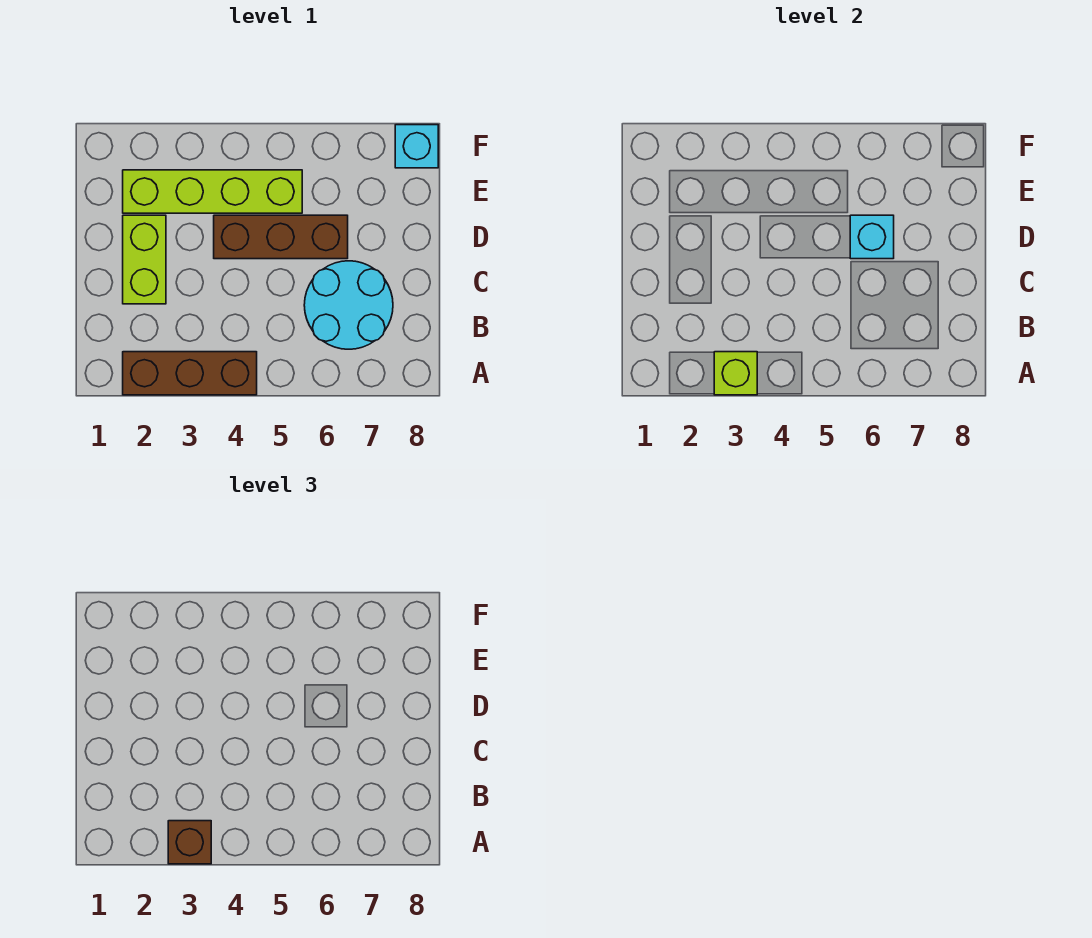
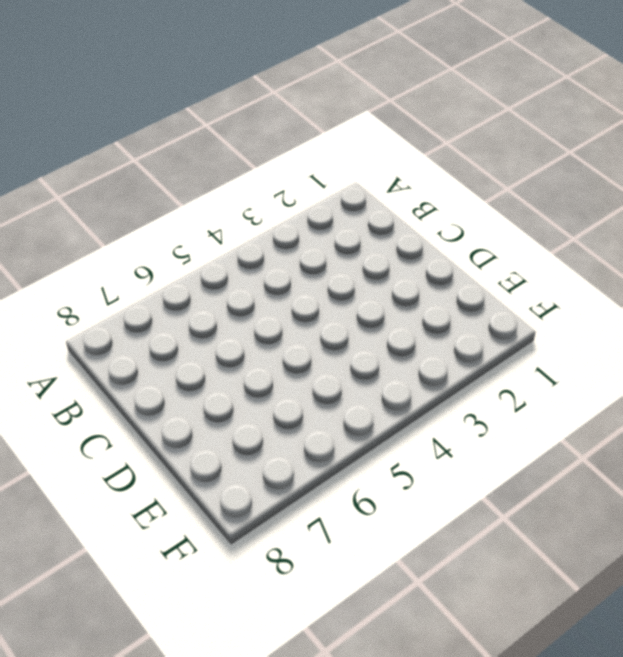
none -> brown 1x3 brick [123,352,257,395]
none -> cyan 2x2 round brick [304,261,393,349]

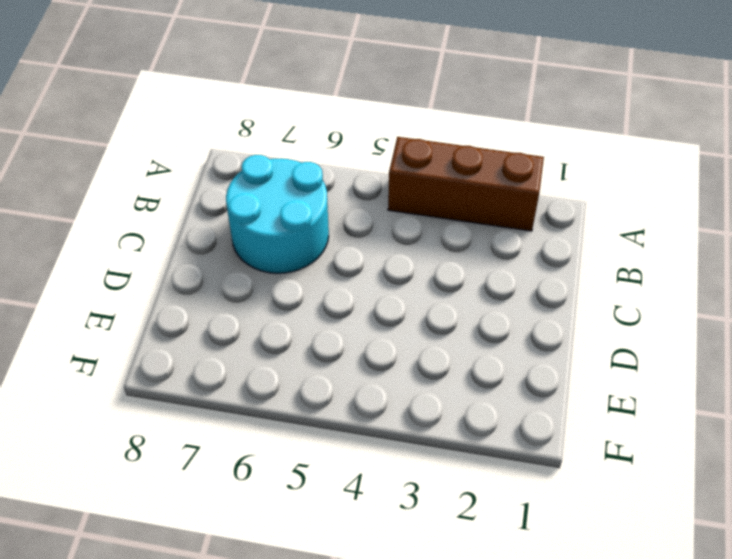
none -> lime 1x2 brick [123,215,166,304]
none -> brown 1x3 brick [214,215,348,259]

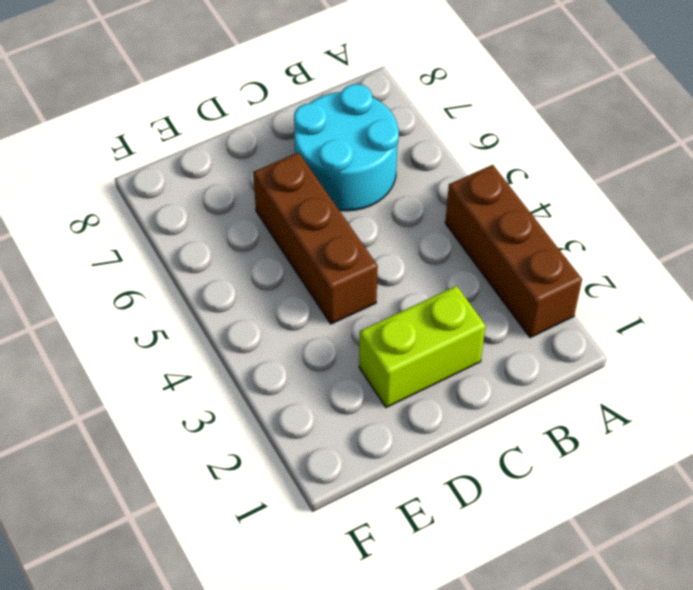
none -> lime 1x4 brick [123,170,302,213]
none -> cyan 1x1 brick [395,125,438,168]

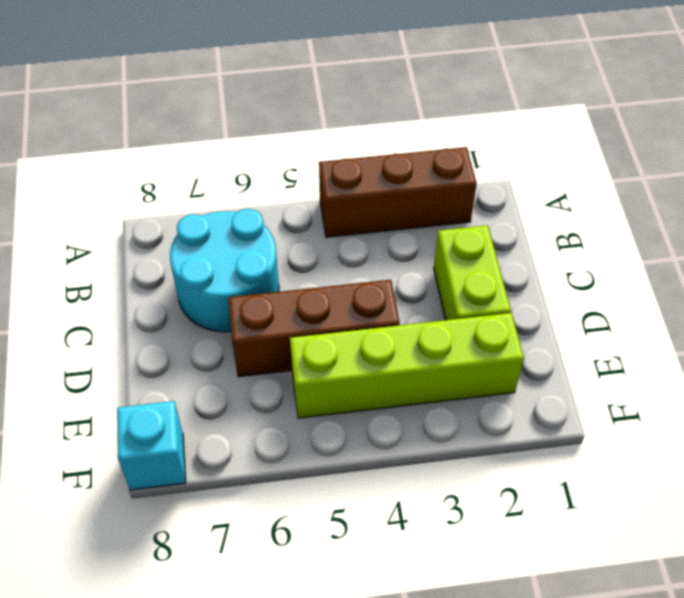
none -> lime 1x1 brick [714,352,757,395]
none -> cyan 1x1 brick [850,215,894,259]

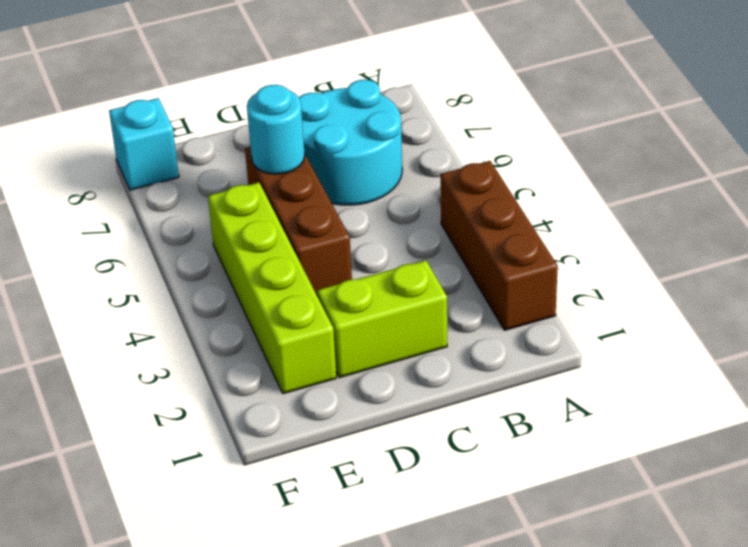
cyan 1x1 round brick [247,85,305,174] -> cyan 1x1 brick [850,215,894,259]
none -> lime 1x1 brick [714,352,757,395]
none -> brown 1x1 brick [168,821,211,864]

